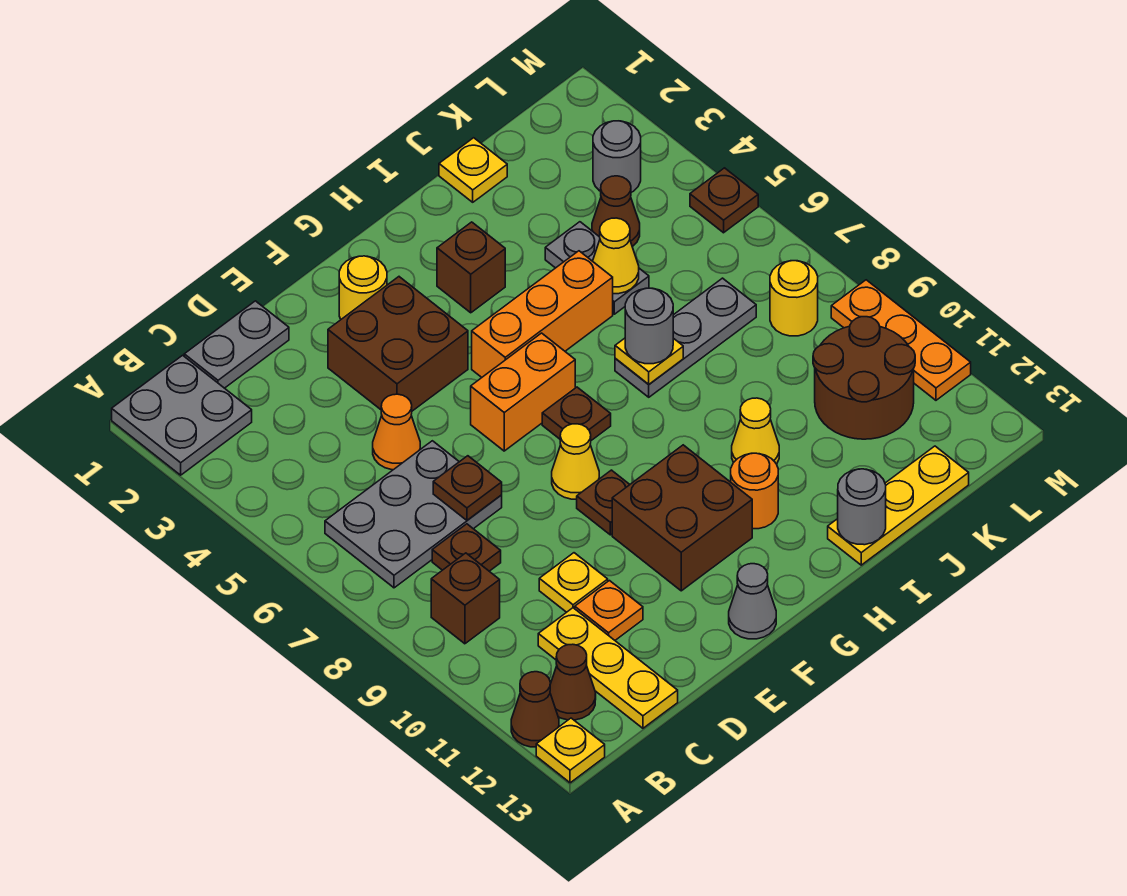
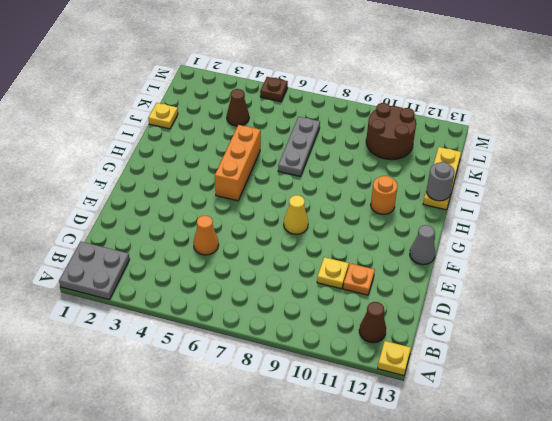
none -> brown 1x1 cone [511,672,559,747]
none -> grey 2x3 plate [325,441,502,588]
none -> brown 1x1 brick [431,553,500,644]
none -> grey 1x2 plate [184,301,289,388]

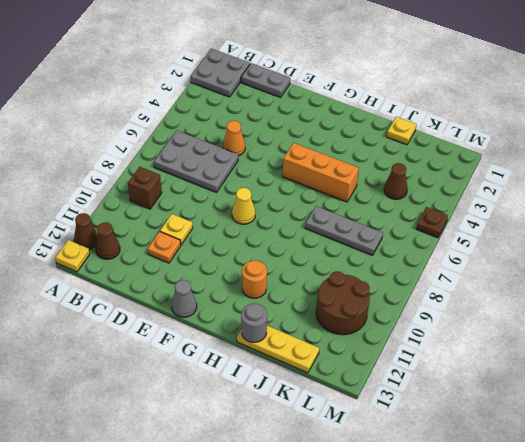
none -> brown 1x1 plate [432,524,501,571]
none -> yellow 1x3 plate [538,608,678,728]
none -> brown 2x2 brick [328,277,468,411]
none -> yellow 1x1 round brick [339,256,387,319]

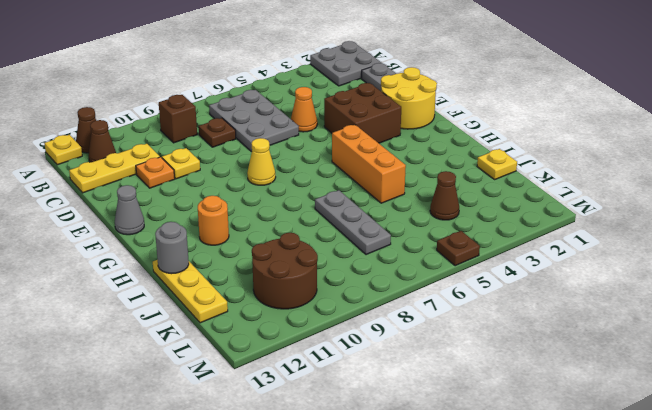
yellow 2x2 round brick [381,67,437,129] -> yellow 1x1 round brick [339,256,387,319]
none -> orange 1x2 brick [471,333,575,451]
none -> brown 1x1 plate [577,470,630,535]
none -> brown 2x2 brick [612,445,752,591]
none -> brown 1x1 plate [542,387,611,440]

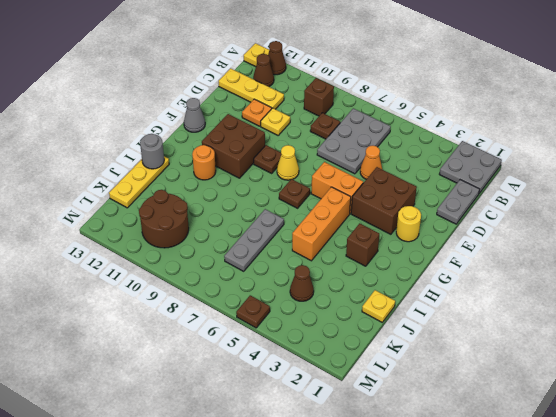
orange 1x2 brick [311,162,363,213] -> orange 1x2 brick turned to [471,333,575,451]
none -> yellow 1x1 cone [732,398,779,464]
none -> grey 1x2 plate [545,222,649,314]
none -> grey 1x1 round brick [593,121,641,192]
none -> yellow 1x1 round brick [770,261,818,336]

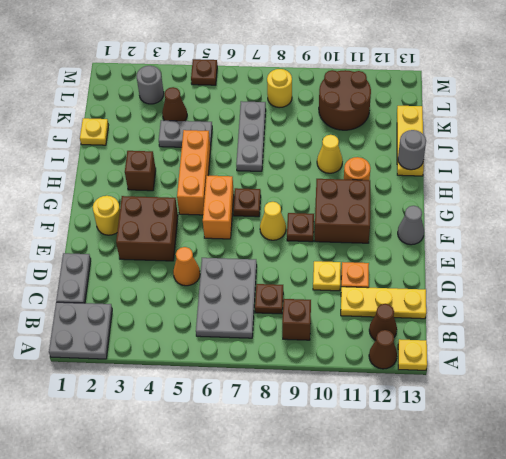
none -> orange 1x3 plate [831,280,971,400]
none -> brown 1x1 plate [433,456,502,520]
none -> yellow 1x1 plate [615,338,683,384]
none -> yellow 1x1 cone [593,218,639,294]

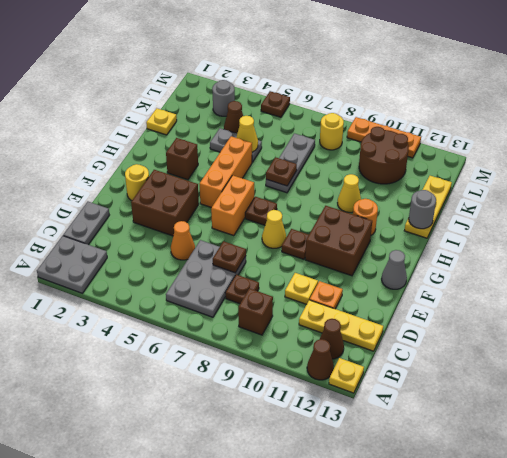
brown 1x1 plate [266,157,297,186] -> yellow 1x1 plate [615,338,683,384]
none -> grey 1x1 round brick [625,288,673,364]

